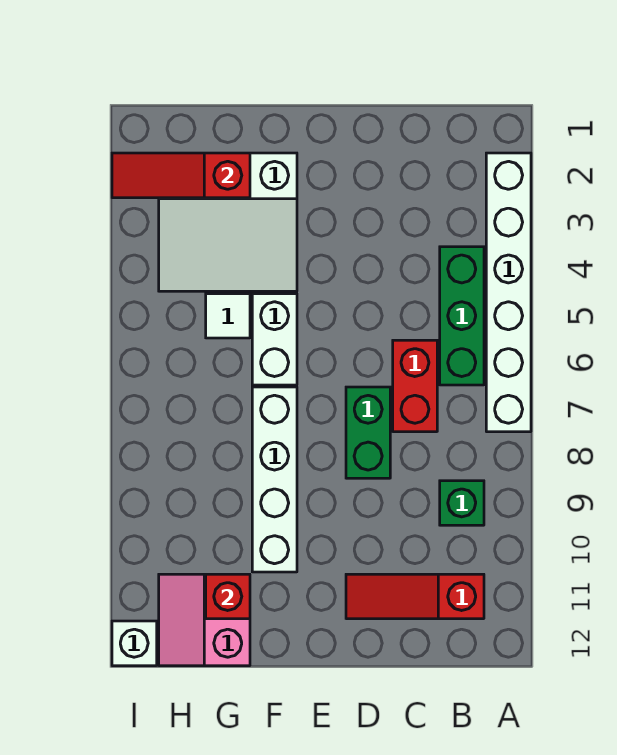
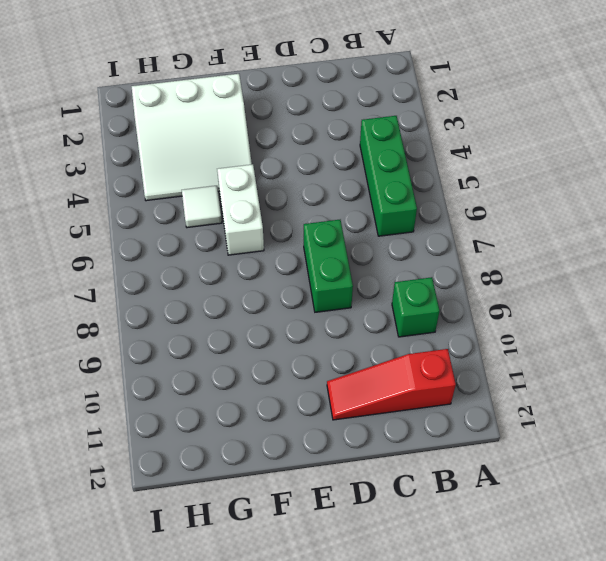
none -> white 1x6 brick [486,153,531,432]
none -> red 1x2 brick [393,340,437,432]
none -> white 1x4 brick [252,387,297,572]

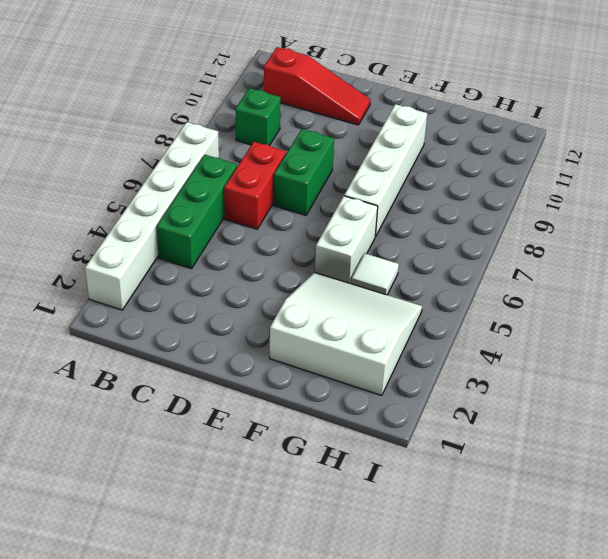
none -> pink 2x2 slope [159,574,250,666]
none -> white 1x1 brick [112,621,157,666]
none -> red 1x3 slope [112,153,250,198]

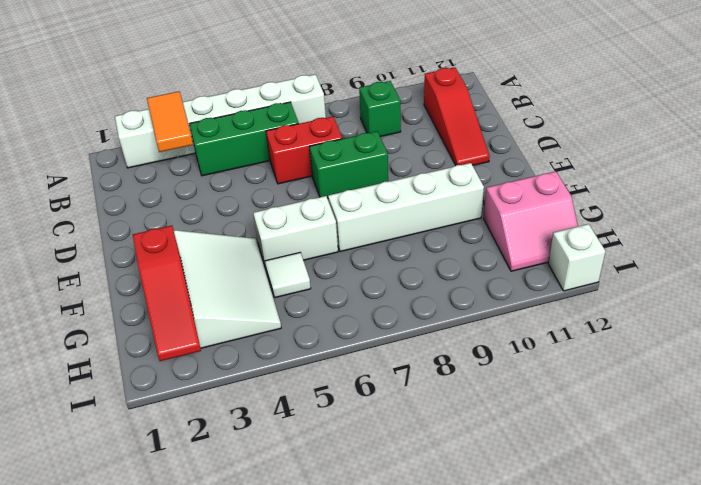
orange 1x2 tile [147,91,193,152] -> none
none -> red 1x1 brick [206,574,250,619]

